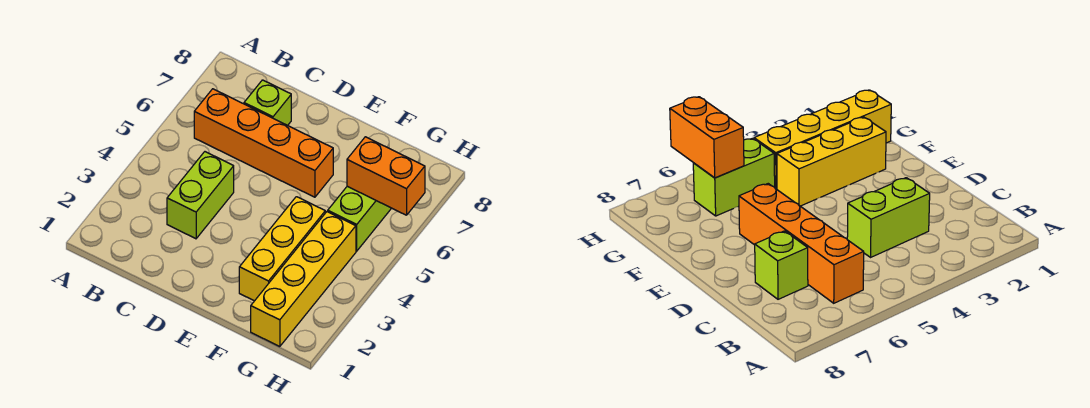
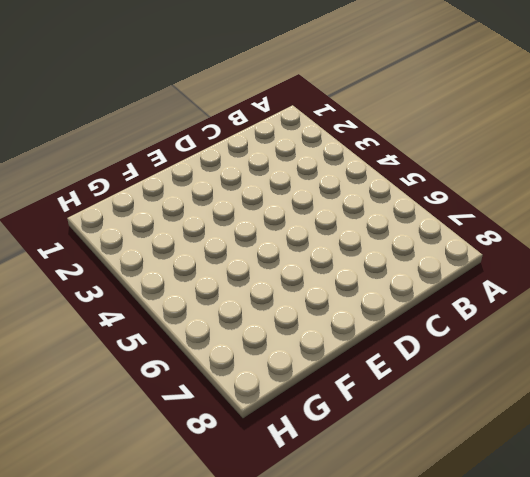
none -> orange 1x4 brick [194,89,333,197]
none -> lime 1x2 brick [167,152,234,239]

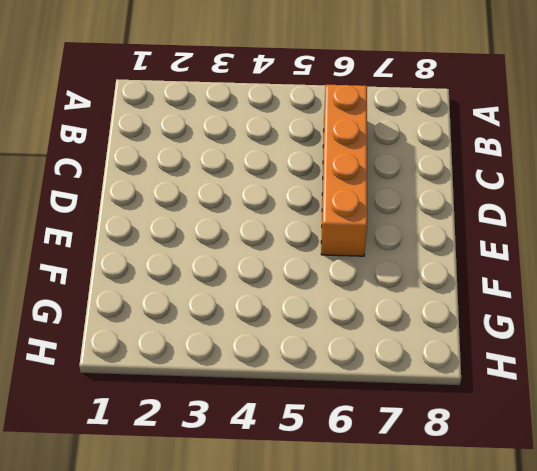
none -> lime 1x2 brick [167,152,234,239]
none -> lime 1x1 brick [244,80,291,125]

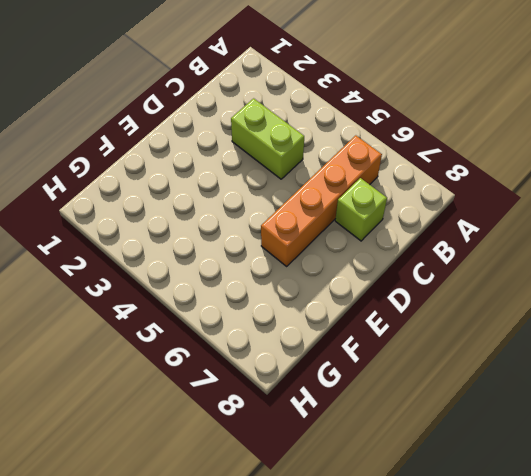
none -> yellow 1x3 brick [239,197,325,301]
none -> yellow 1x4 brick [251,212,356,347]

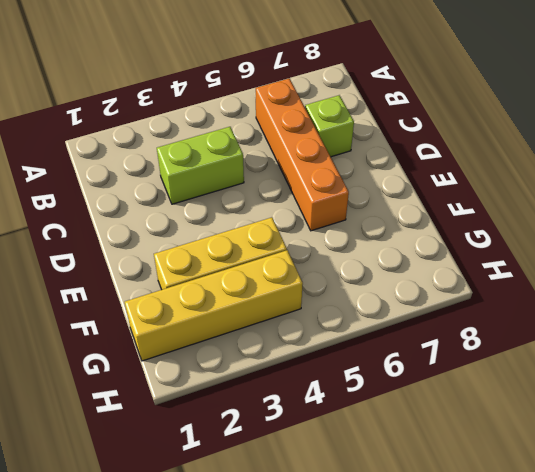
none -> lime 1x2 brick [328,186,391,251]
none -> orange 1x2 brick [347,137,425,215]

